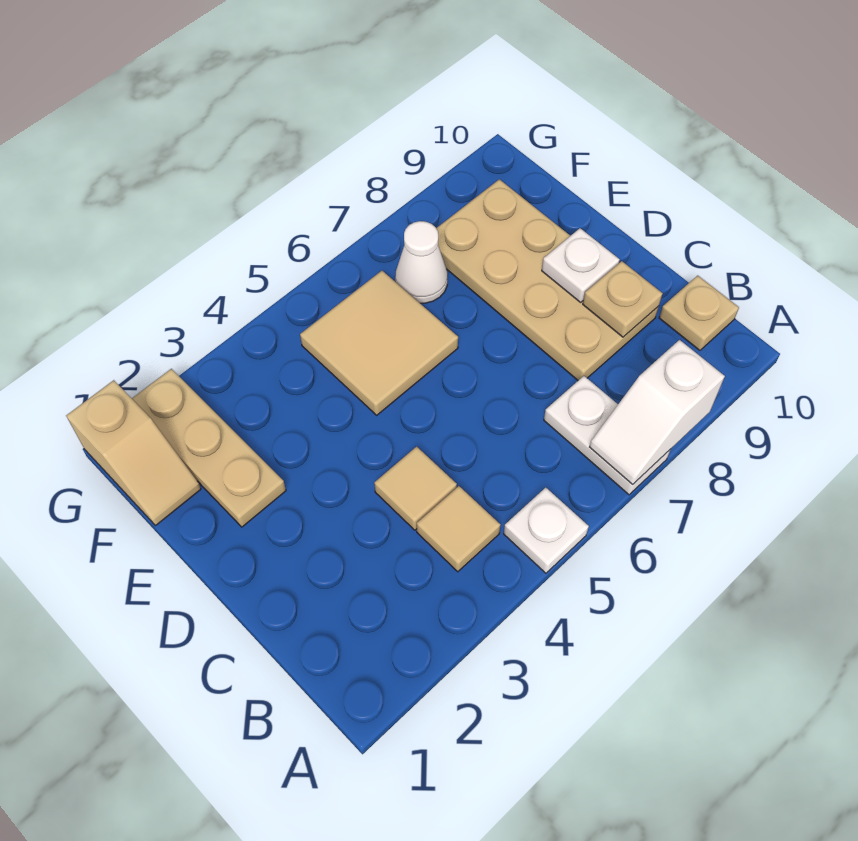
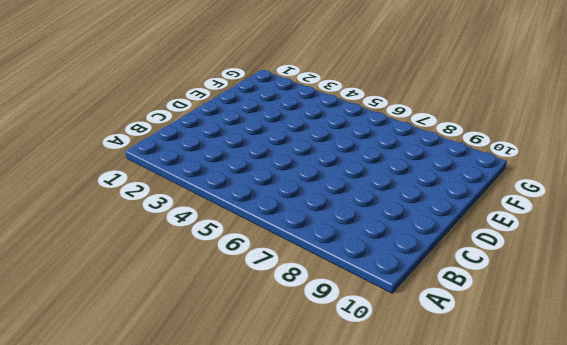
none -> white 1x1 plate [504,488,589,573]
none -> white 1x2 plate [544,376,670,495]
none -> tan 1x1 tile [417,486,501,572]

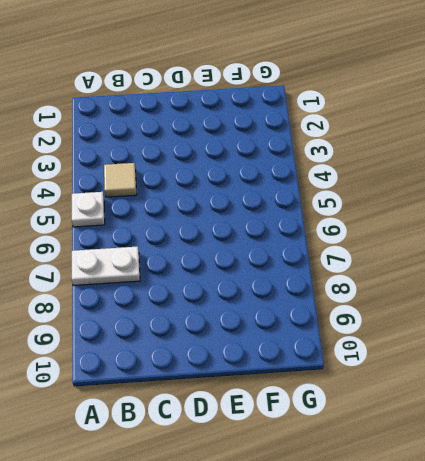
none -> tan 1x1 plate [659,276,739,350]
none -> tan 1x1 tile [374,447,457,530]
none -> tan 2x4 plate [436,179,659,380]

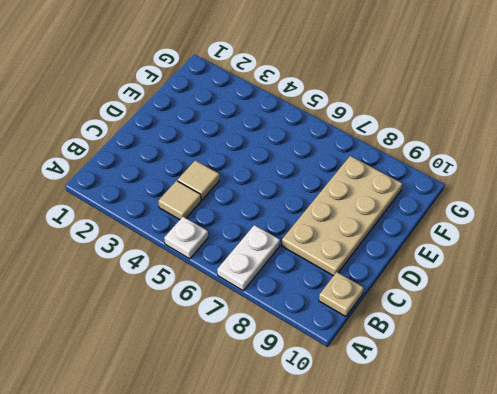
none -> tan 1x3 plate [132,369,286,527]
none -> tan 2x2 tile [300,271,458,415]
none -> tan 1x2 slope [66,380,201,526]

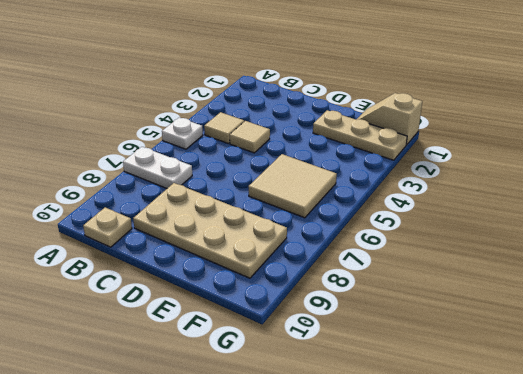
none -> white 1x1 cone [395,221,448,303]
none -> white 1x2 slope [590,340,725,485]
none -> tan 1x1 plate [583,261,663,337]

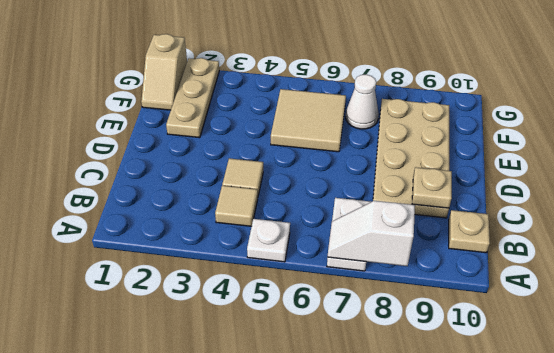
none -> white 1x1 plate [542,228,620,302]

